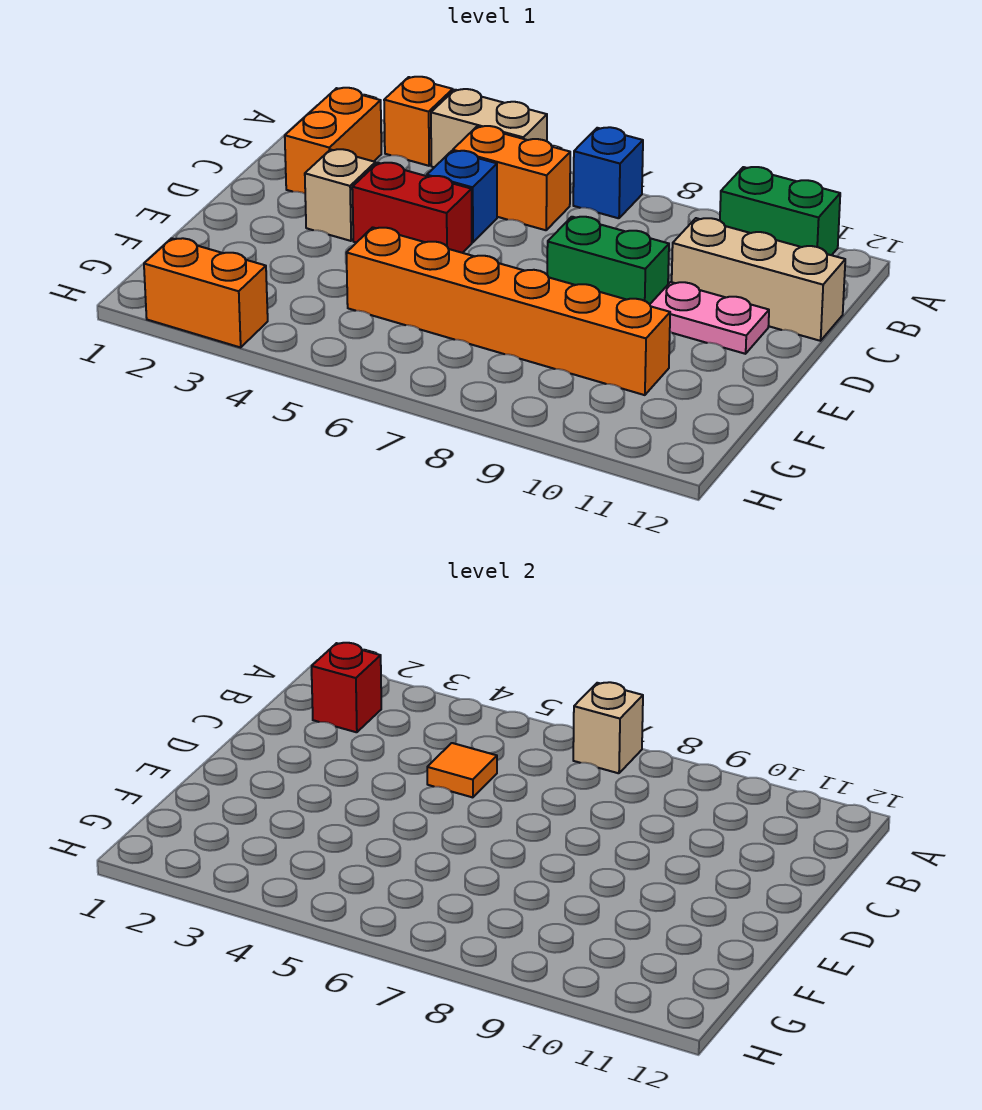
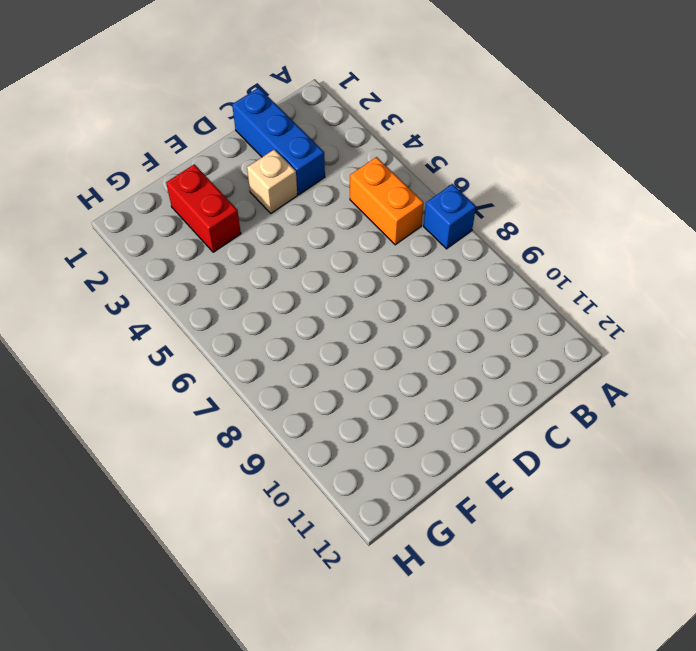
blue 1x3 brick [232,88,325,195] -> orange 1x2 brick [285,88,381,193]
red 1x2 brick [166,164,241,252] -> red 1x2 brick moved to [352,163,472,253]
none -> orange 1x1 brick [384,77,453,166]
none -> tan 1x2 brick [431,89,547,167]
none -> green 1x2 brick [720,167,840,255]

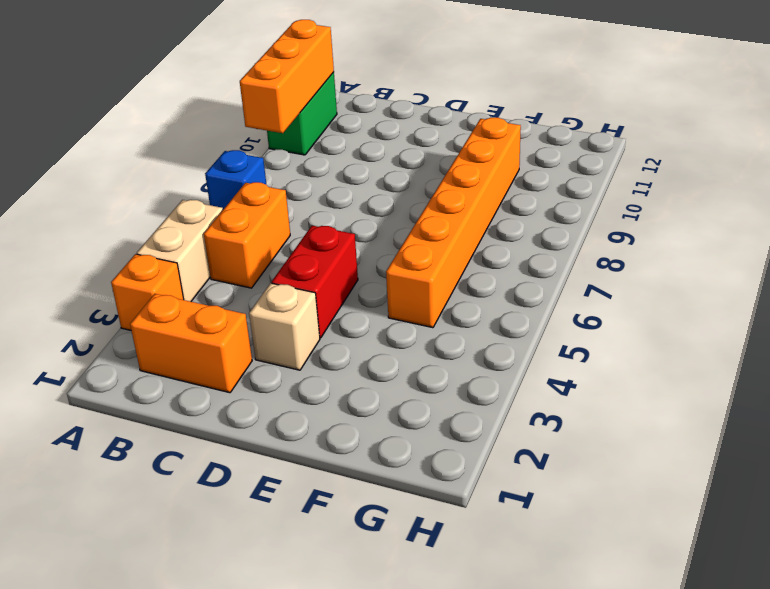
orange 1x3 brick [240,20,334,133] -> none
none -> blue 1x1 brick [427,151,497,242]
none -> tan 1x3 brick [672,218,845,341]
none -> green 1x2 brick [547,217,669,304]

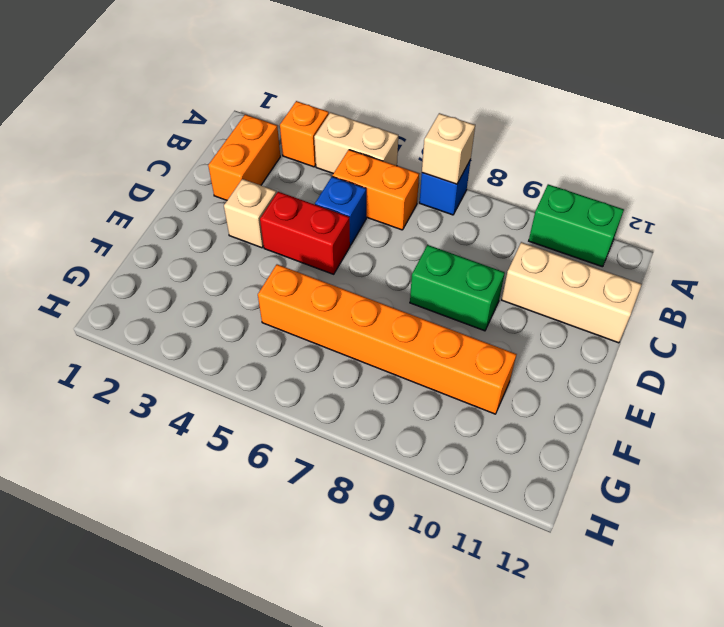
none -> pink 1x2 plate [650,282,769,354]
none -> orange 1x2 brick [144,238,268,347]
none -> red 1x1 brick [311,643,381,732]

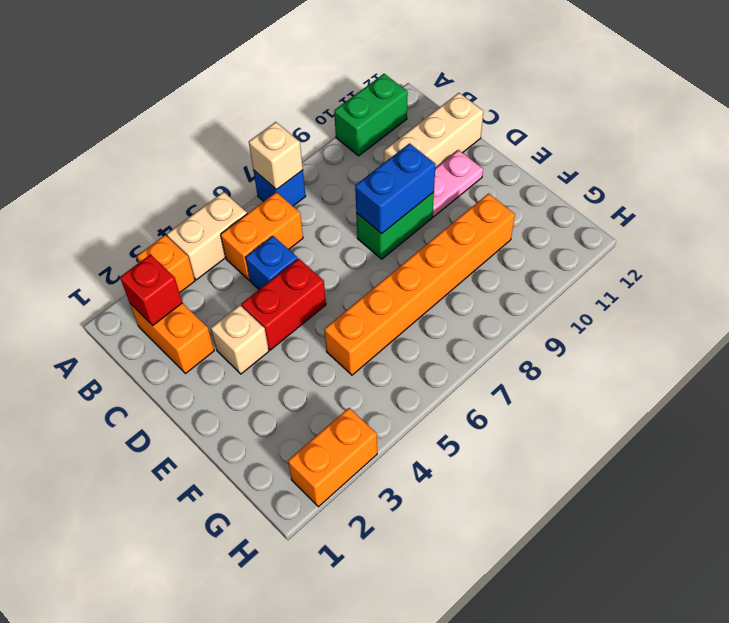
blue 1x2 brick [355,143,436,234] -> none
none -> orange 1x1 tile [427,743,497,797]

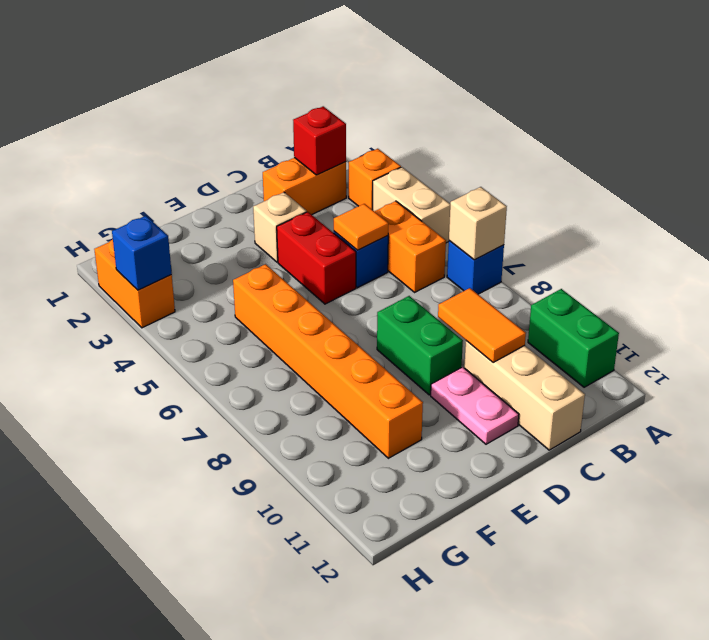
orange 1x2 tile [438,288,526,362] -> none
blue 1x1 brick [112,216,172,290] -> none

